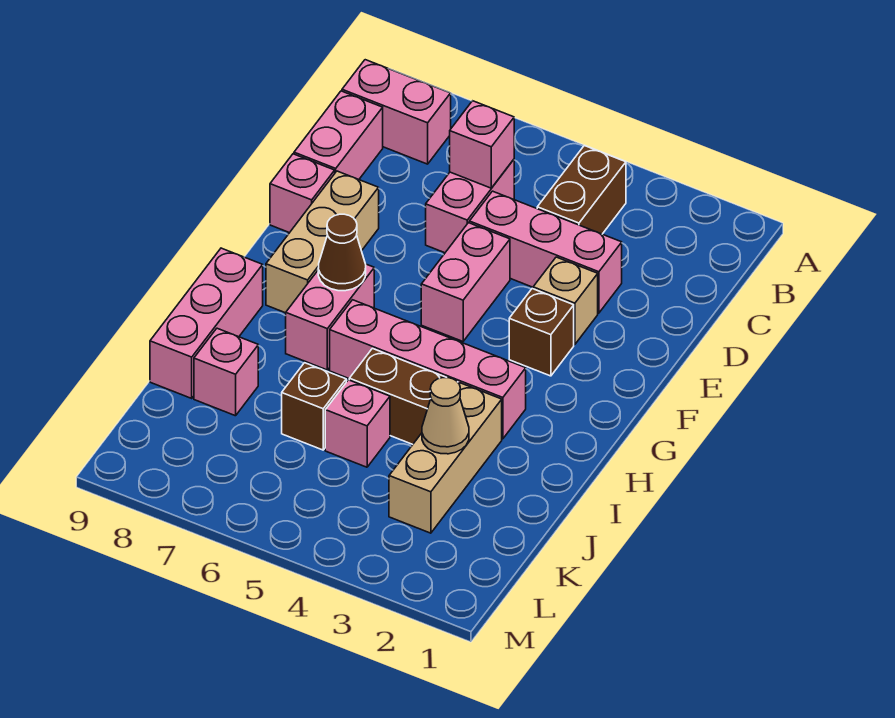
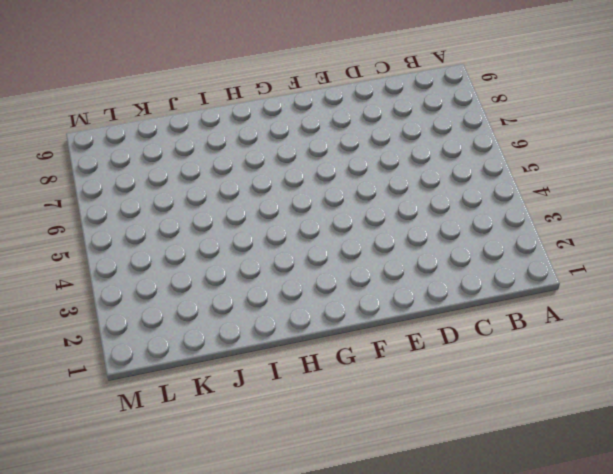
none -> brown 1x2 brick [537,146,626,234]
none -> pink 1x2 brick [342,60,451,164]
none -> pink 1x2 brick [426,160,514,253]

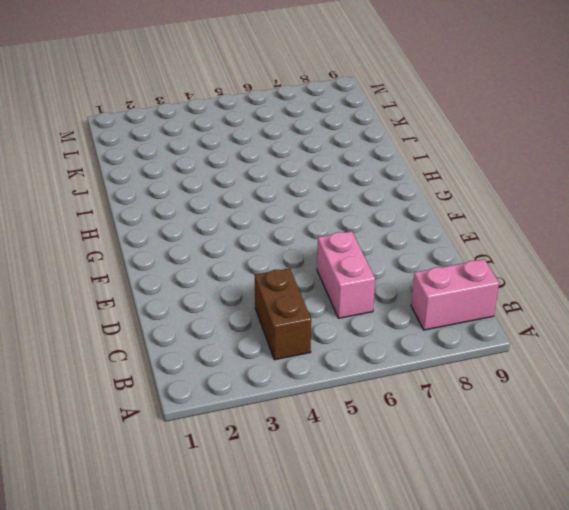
none -> pink 1x2 brick [294,91,383,179]
none -> pink 1x3 brick [469,191,622,313]
none -> tan 1x1 brick [533,257,598,345]

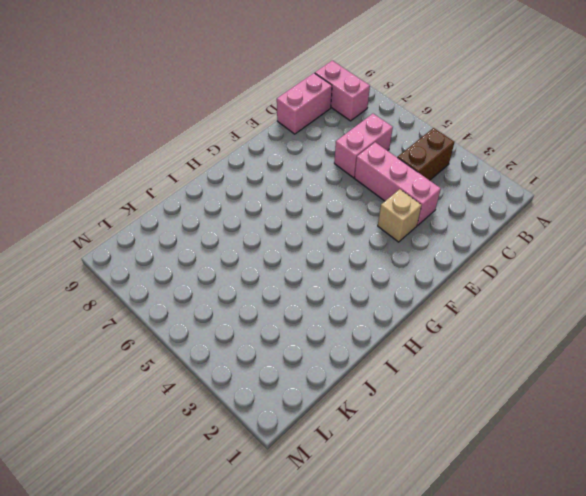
none -> pink 1x2 brick [421,223,510,341]
none -> tan 1x3 brick [266,171,379,313]
none -> pink 1x1 brick [270,154,335,233]

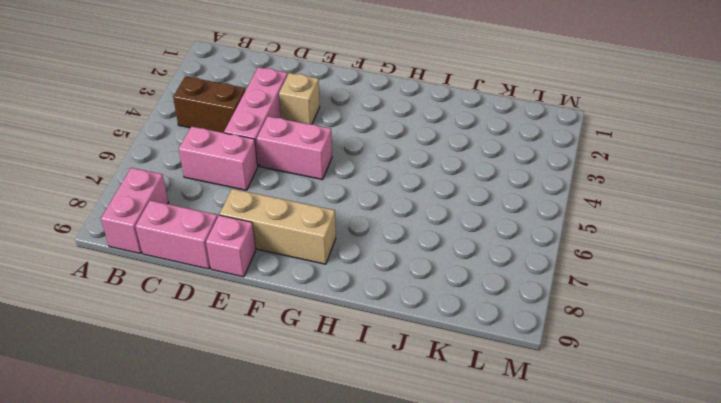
none -> brown 1x1 brick [509,289,574,376]
none -> pink 1x2 brick [286,264,374,370]
none -> pink 1x4 brick [330,300,526,439]

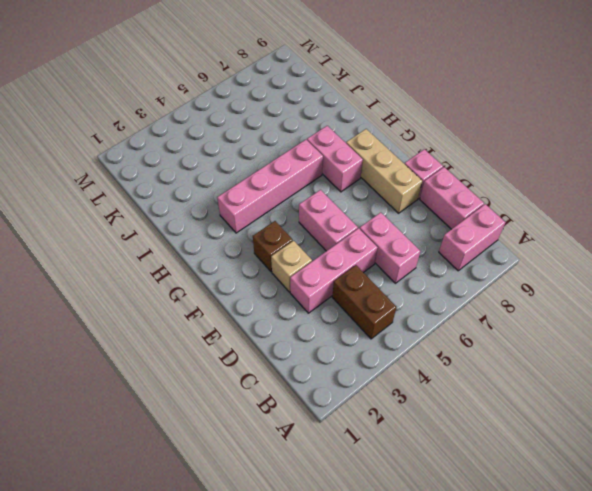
none -> pink 1x3 brick [150,248,263,398]
none -> tan 1x3 brick [389,383,502,533]
none -> brown 1x2 brick [349,349,446,444]

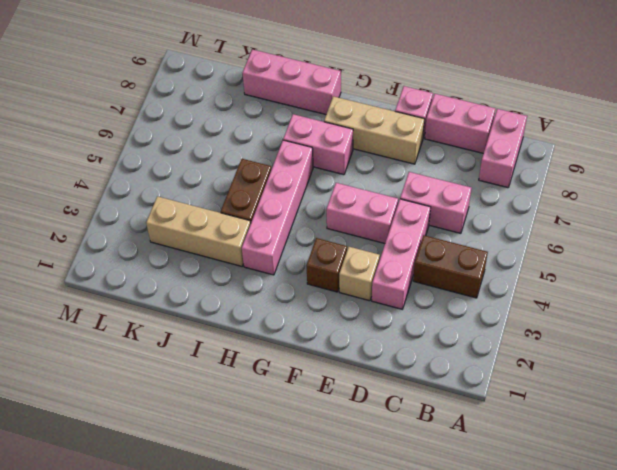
none -> pink 1x1 brick [325,380,390,467]
none -> brown 1x1 brick [282,363,346,450]
none -> pink 1x1 brick [194,328,258,416]

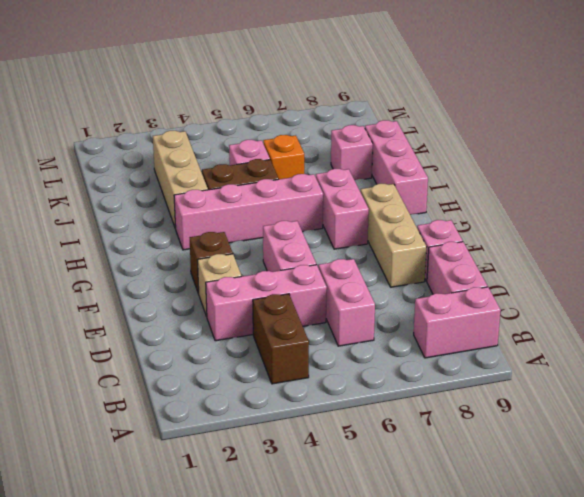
orange 1x1 brick [263,135,304,179] -> brown 1x1 brick [282,363,346,450]
none -> pink 1x1 brick [450,101,514,188]
none -> brown 1x1 cone [318,214,366,291]
none -> tan 1x1 cone [422,378,469,454]

